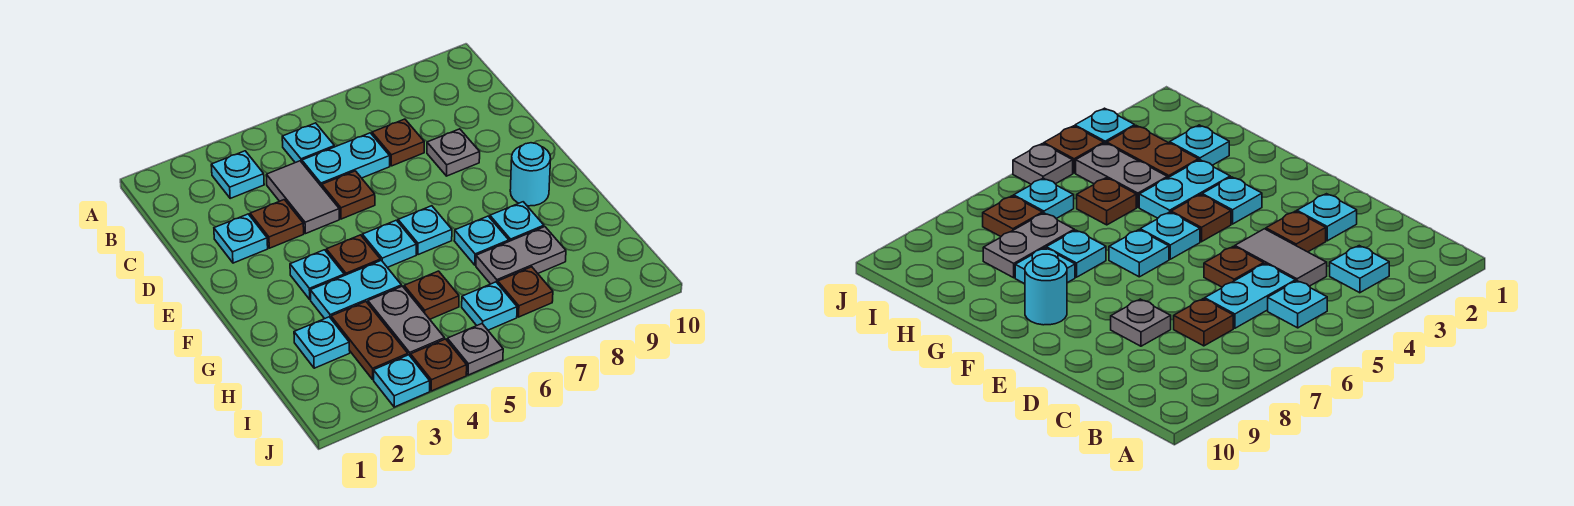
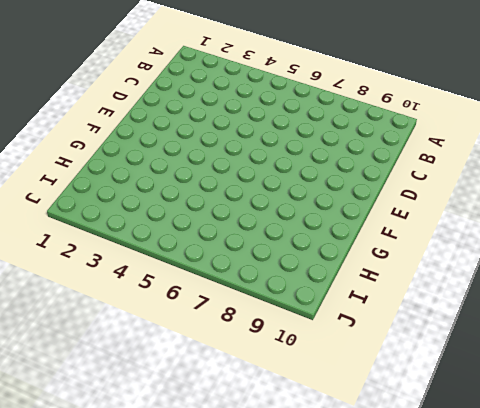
none -> cyan 1x1 plate [211,151,264,198]
none -> cyan 1x1 plate [282,123,335,163]
none -> grey 1x2 tile [266,161,339,234]

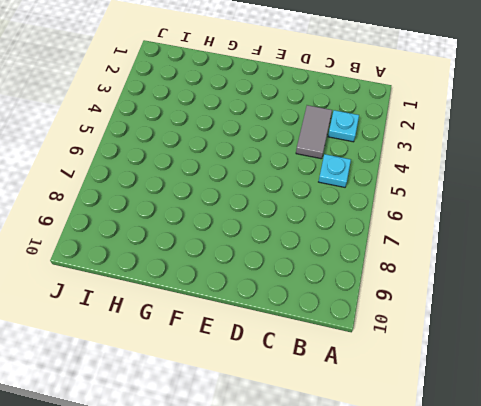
grey 1x2 tile [296,105,332,159] -> grey 1x2 tile turned to [266,161,339,234]
none -> cyan 1x2 plate [302,133,390,187]
none -> brown 1x1 plate [372,119,424,166]
none -> cyan 1x1 plate [214,214,268,263]

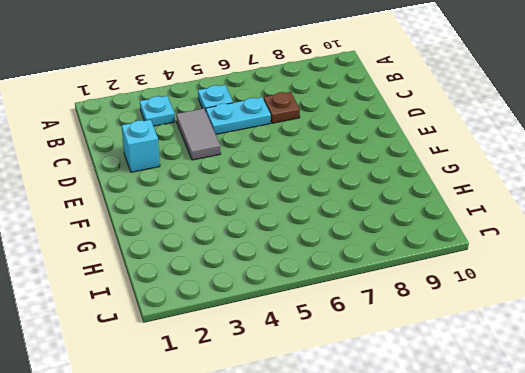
cyan 1x1 brick [121,120,160,172] -> cyan 1x1 plate [214,214,268,263]
none -> brown 1x1 plate [250,200,304,248]
none -> brown 1x1 plate [322,171,375,219]
none -> grey 1x1 plate [427,129,480,176]

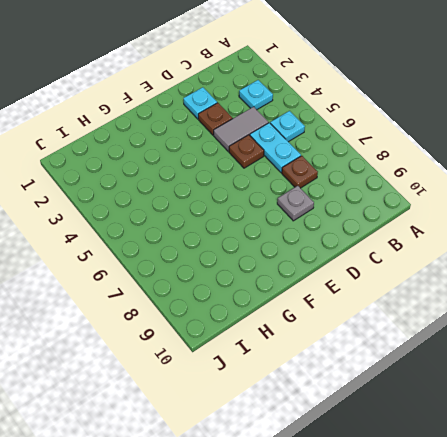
none -> cyan 1x1 plate [290,250,344,299]
none -> brown 1x1 plate [326,235,380,275]
none -> cyan 1x1 plate [362,220,416,267]

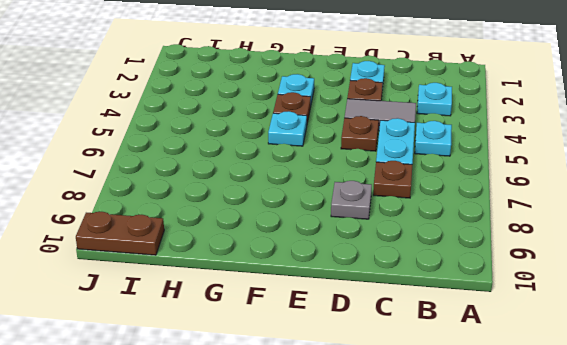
brown 1x2 plate [76,212,164,255] -> brown 1x2 plate moved to [331,302,408,379]
none -> cyan 1x1 plate [398,206,452,255]
none -> cyan 1x1 round brick [510,143,551,206]
none -> cyan 1x2 plate [310,260,402,319]

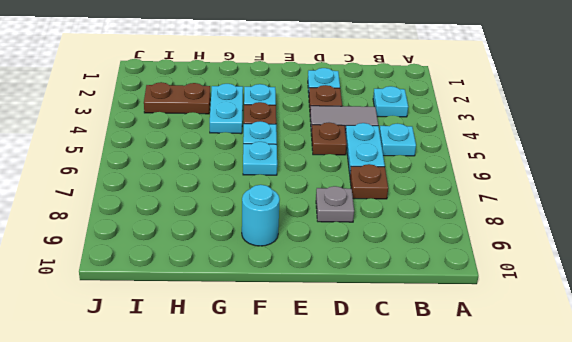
none -> cyan 1x1 plate [454,216,509,265]
none -> cyan 1x1 plate [490,202,544,241]
none -> cyan 1x1 plate [294,317,350,368]

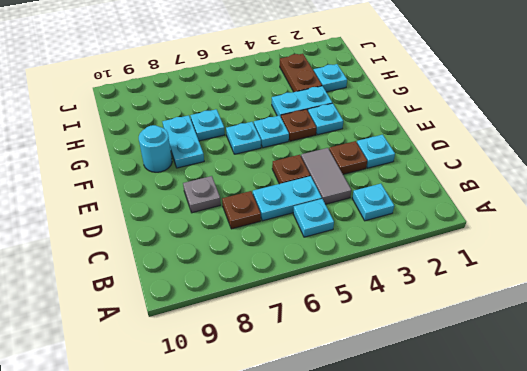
cyan 1x2 plate [162,115,204,168] -> cyan 1x1 plate [490,202,544,241]
none -> grey 1x2 plate [368,286,445,357]
none -> brown 1x1 plate [404,271,459,319]
none -> grey 1x2 plate [476,227,566,284]

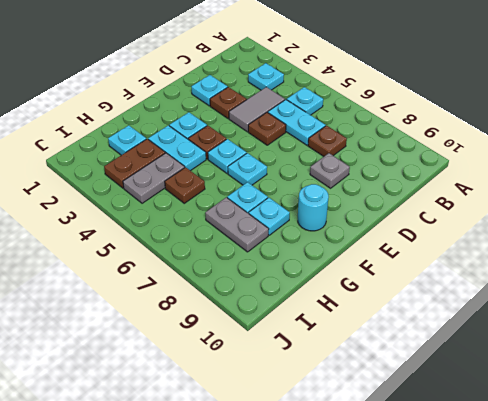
none -> cyan 1x1 plate [462,282,517,330]
none -> brown 1x1 plate [498,267,553,317]
none -> cyan 1x1 plate [374,355,430,407]

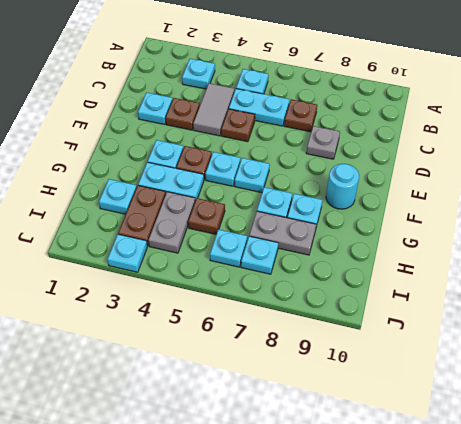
cyan 1x1 plate [241,236,278,274] -> brown 1x1 plate [498,267,553,317]
none -> brown 1x1 plate [411,339,467,391]
none -> grey 1x1 plate [447,324,503,375]

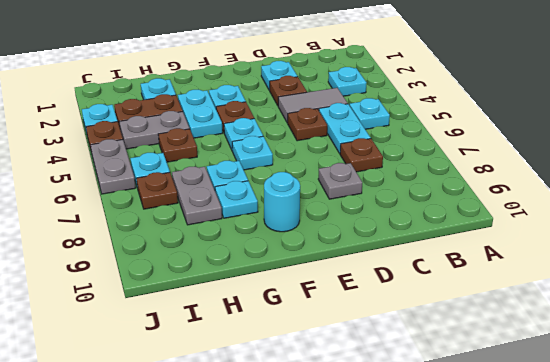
grey 1x2 plate [91,139,136,194] -> grey 1x1 plate [447,324,503,375]

